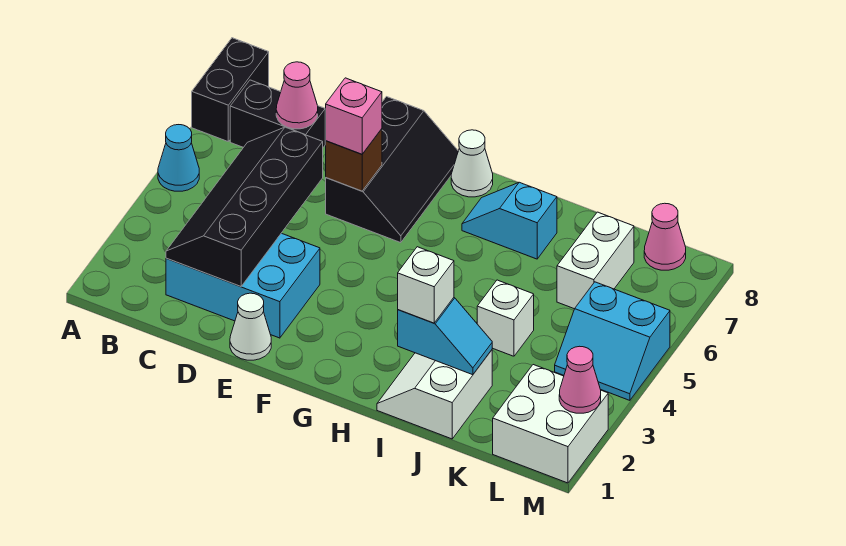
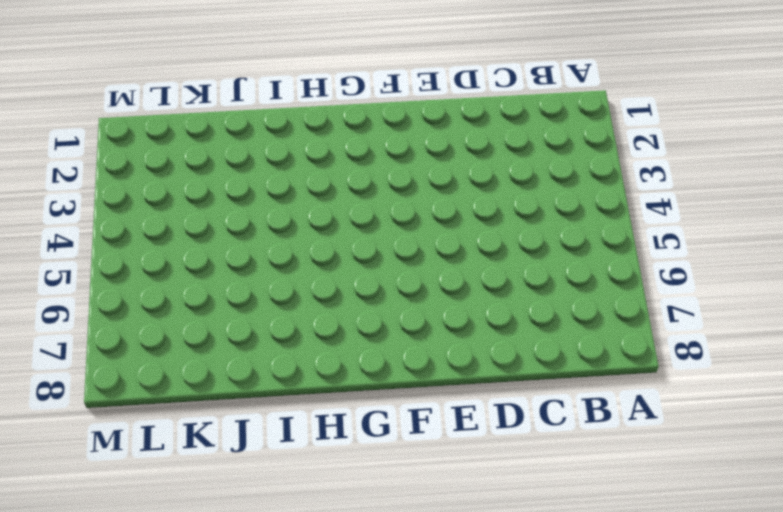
none -> cyan 1x1 cone [158,125,199,191]
none -> black 1x2 brick [192,38,269,141]
none -> black 1x2 brick [230,80,325,147]

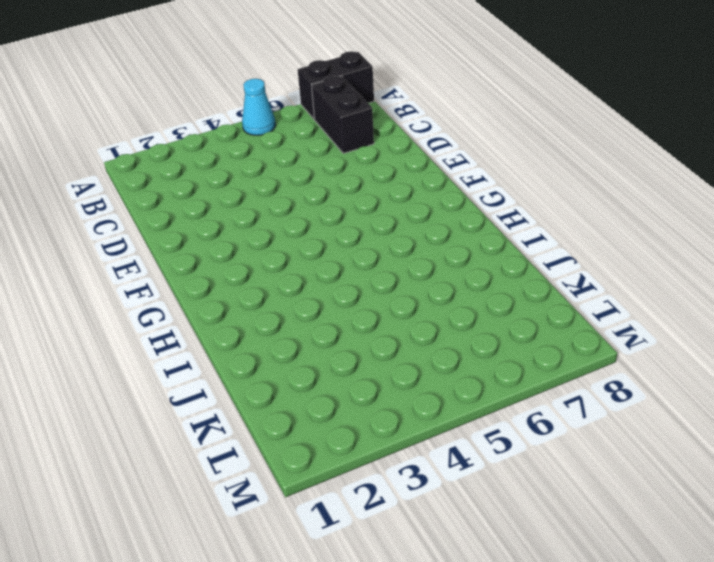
none -> cyan 2x3 brick [166,233,320,338]
none -> white 1x1 cone [230,293,271,360]
none -> black 2x3 slope [326,97,458,243]

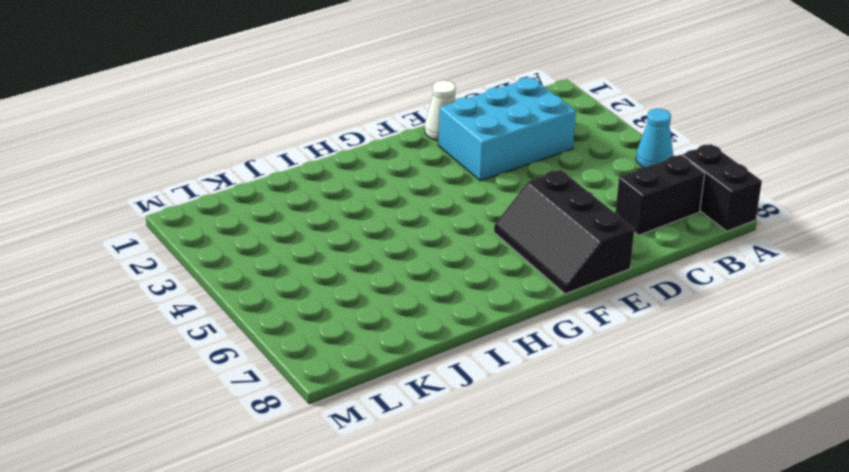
none -> white 1x1 cone [451,130,493,197]
none -> cyan 1x2 slope [462,182,557,259]
none -> white 2x2 slope [377,350,492,439]

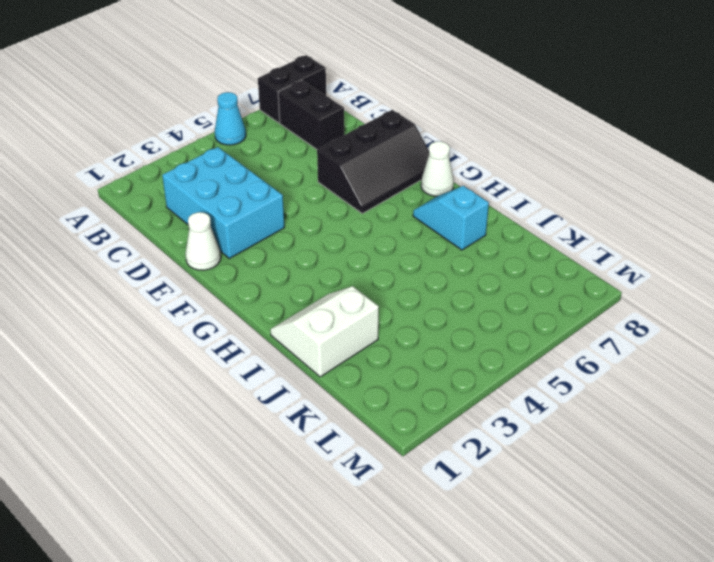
none -> white 1x1 brick [477,280,534,356]
none -> white 1x2 brick [557,212,634,309]
none -> white 2x2 brick [493,365,608,483]

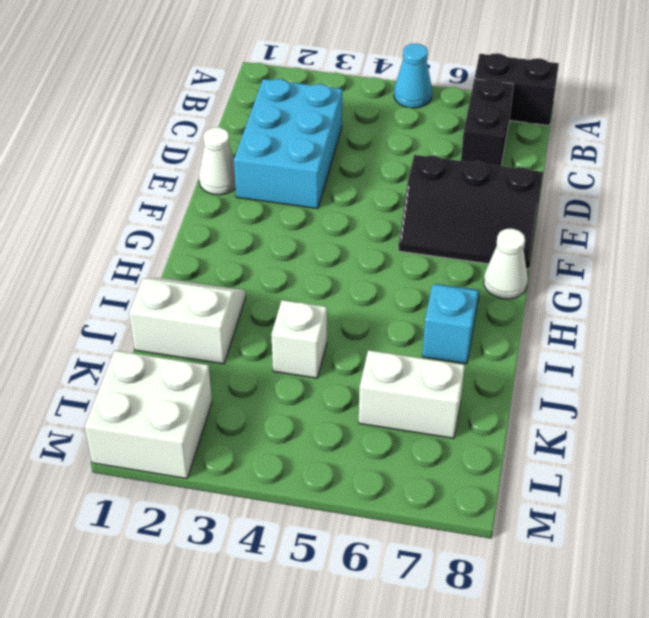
none -> cyan 2x2 slope [555,282,670,400]
none -> pink 1x1 cone [644,203,686,270]
none -> black 2x4 slope [166,127,323,287]

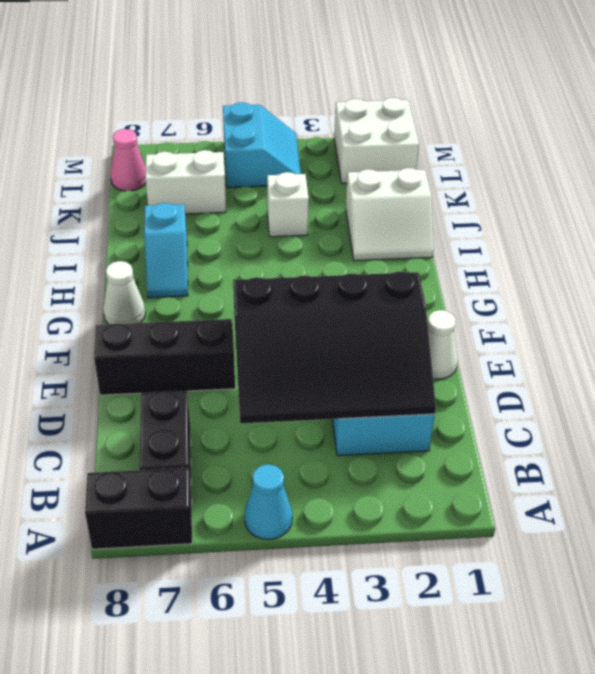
black 3x4 slope [233,271,436,423] -> black 2x4 slope [166,127,323,287]
none -> pink 1x1 cone [276,62,318,129]
none -> brown 1x1 brick [326,129,382,191]
none -> cyan 1x2 slope [398,298,492,375]

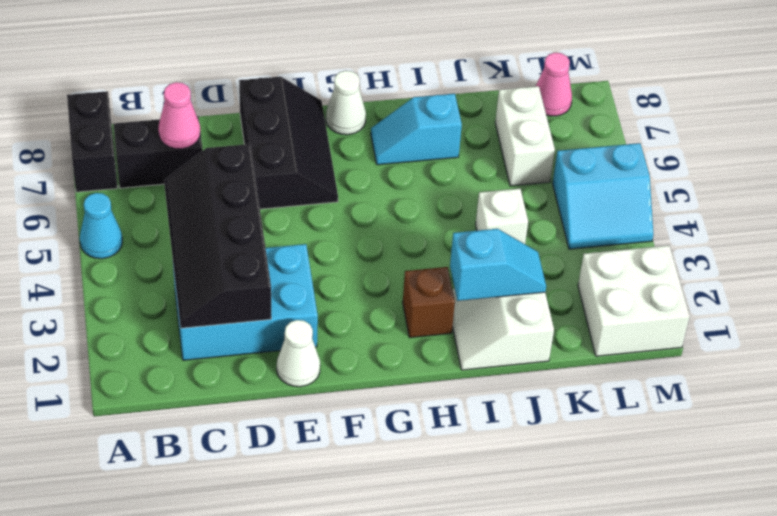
brown 1x1 brick [403,267,455,338] -> brown 1x1 brick moved to [326,129,382,191]
none -> pink 1x1 cone [559,346,601,413]
none -> pink 1x1 brick [325,78,382,154]
none -> white 1x1 brick [398,247,454,323]

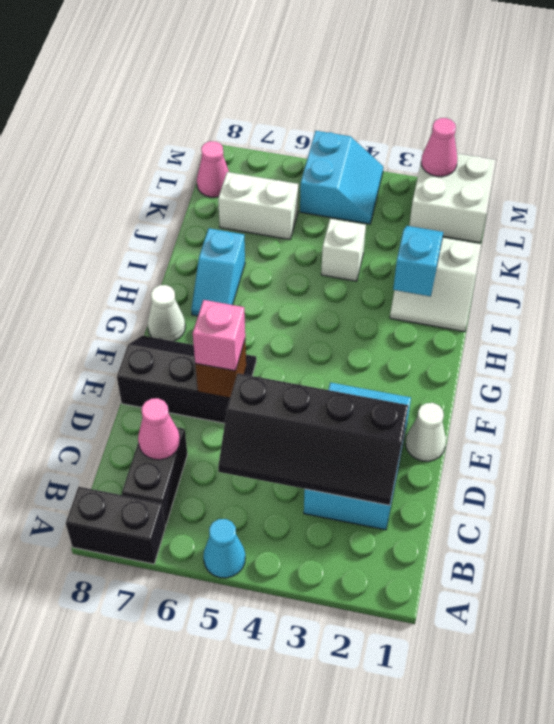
none -> white 1x1 brick [398,247,454,323]

